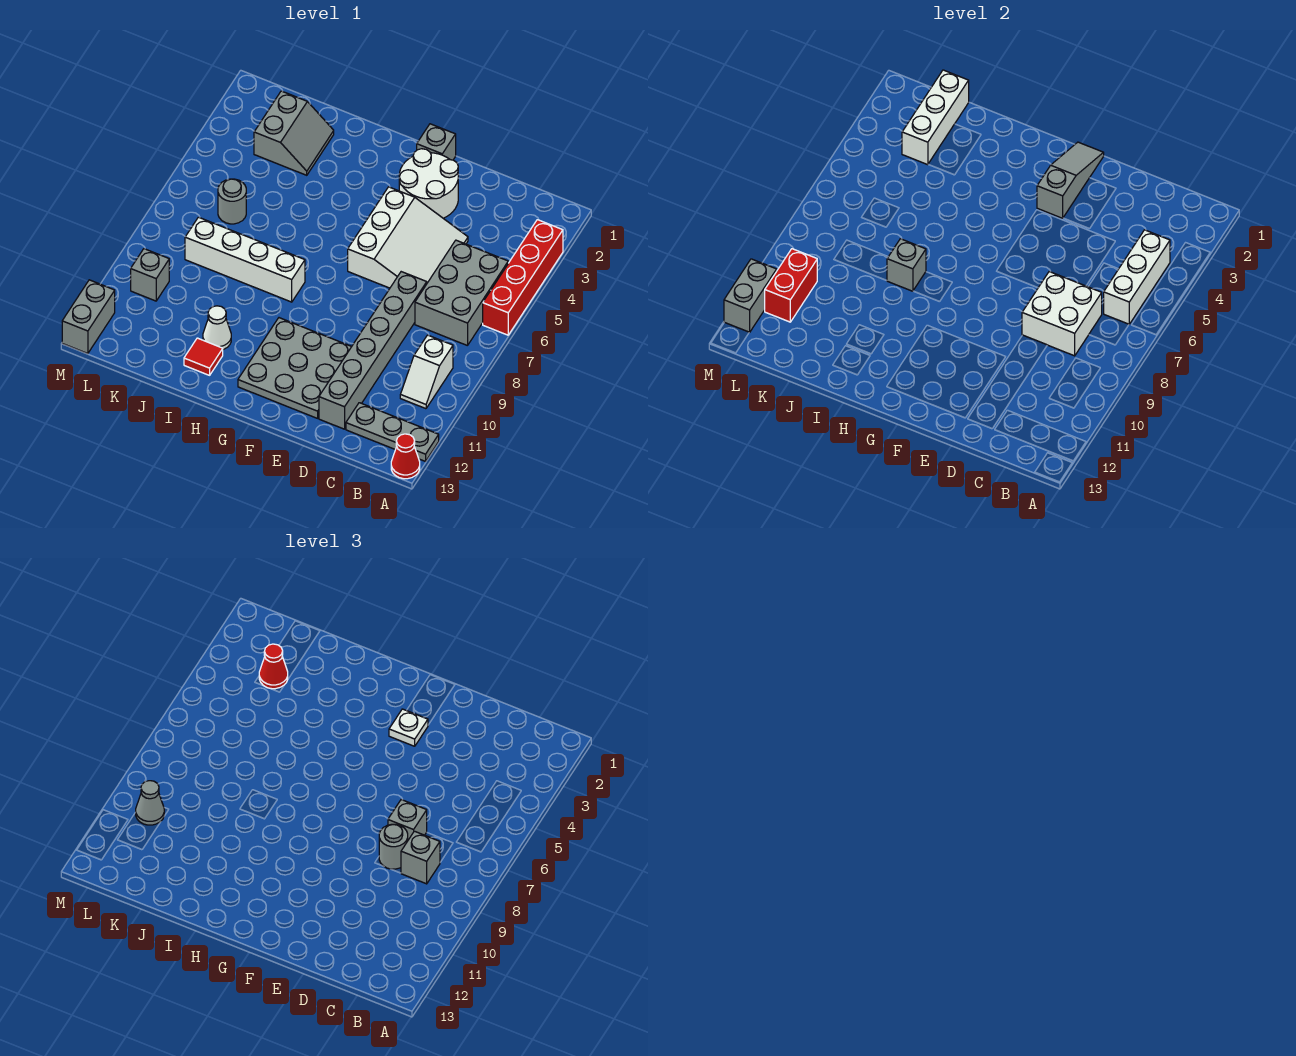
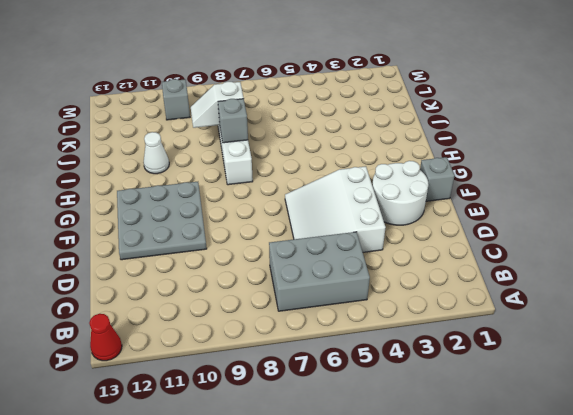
white 3x3 slope [285,166,386,252] -> white 3x3 slope turned to [348,187,468,288]
white 1x2 slope [191,82,244,128] -> white 1x2 slope moved to [400,335,453,409]
none -> red 1x4 brick [483,220,563,335]
none -> grey 1x3 plate [346,403,439,461]
none -> grey 1x6 brick [319,272,427,429]
none -> red 1x1 tile [184,338,223,375]

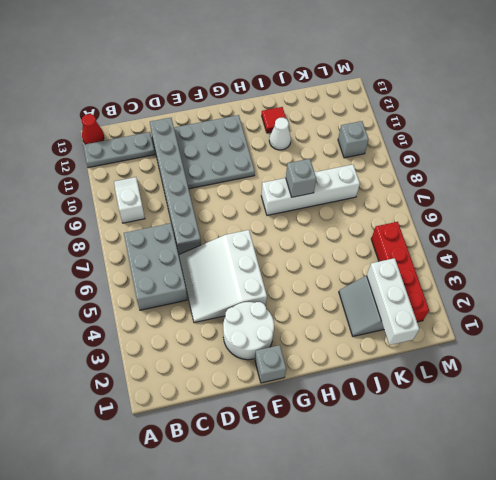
red 1x4 brick [371,222,429,322] -> red 1x4 brick moved to [483,220,563,335]
none -> grey 1x1 round brick [218,179,246,224]
none -> grey 1x2 brick [62,280,115,353]
none -> white 1x3 brick [1104,230,1170,324]
none -> white 2x2 brick [1022,272,1102,356]

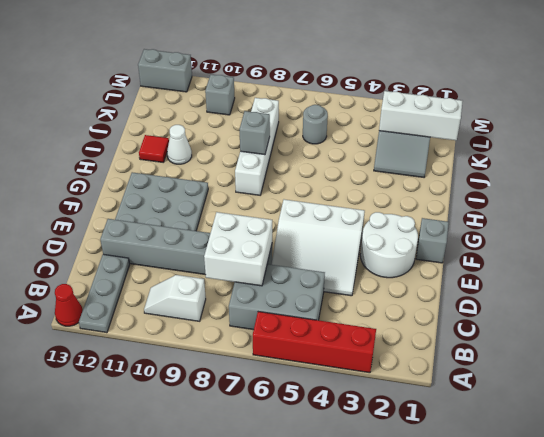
none -> white 1x3 brick [1104,230,1170,324]
none -> grey 1x3 slope [1037,142,1104,218]
none -> red 1x2 brick [765,249,817,322]
none -> grey 1x2 brick [724,259,777,332]

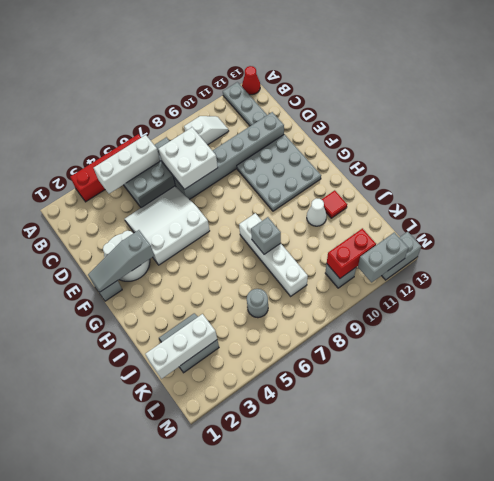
none -> grey 1x1 brick [401,831,440,884]
none -> grey 1x1 brick [388,800,427,840]
none -> grey 1x1 round brick [379,824,408,869]
none -> white 1x1 plate [389,709,428,746]

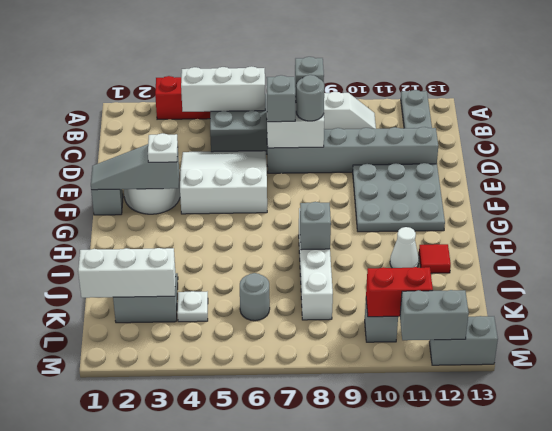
white 1x1 plate [177,291,208,322] -> none
none -> red 1x1 cone [391,434,420,479]
none -> red 1x1 cone [259,644,288,689]
none -> grey 1x1 cone [136,781,164,825]

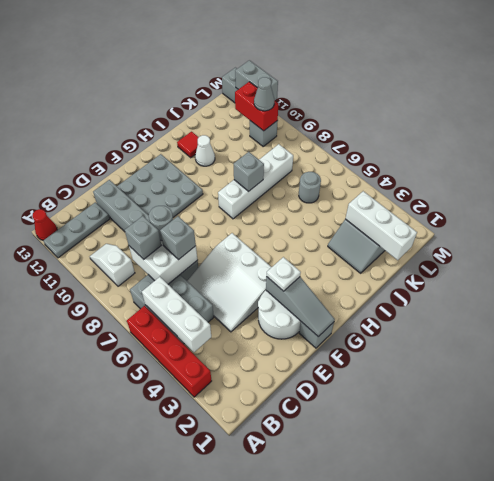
none -> red 1x1 cone [259,644,288,689]

